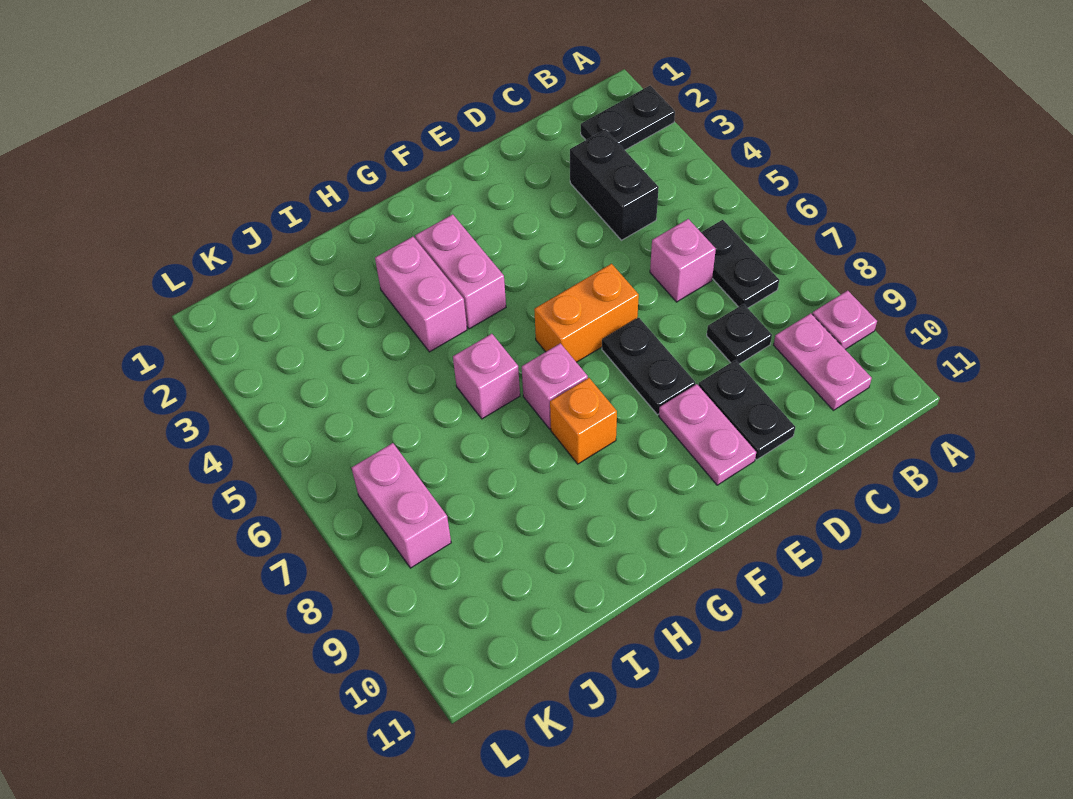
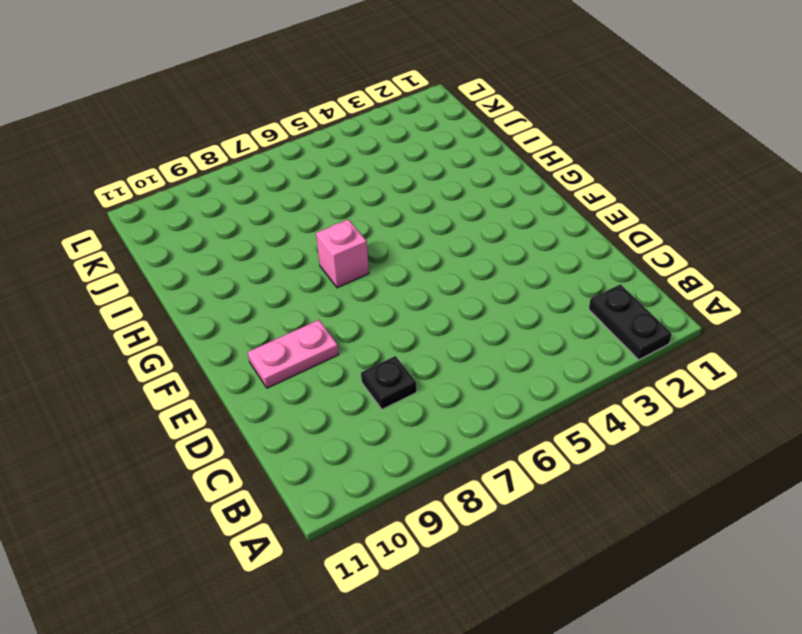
none -> pink 1x1 plate [812,290,877,349]
none -> black 1x2 plate [701,220,779,308]
none -> pink 1x2 plate [774,313,872,410]

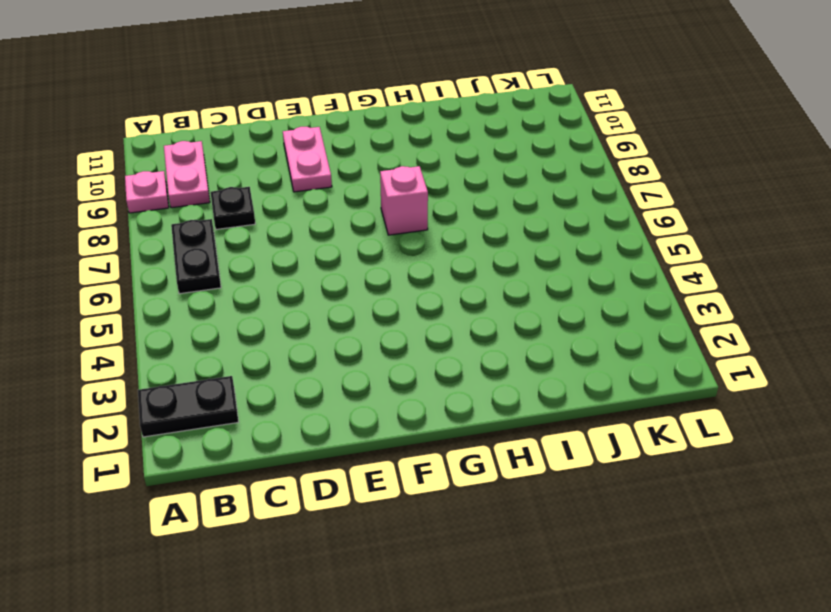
none -> black 1x2 brick [570,130,659,240]
none -> pink 1x1 brick [650,219,716,302]
none -> black 1x2 plate [698,360,795,460]

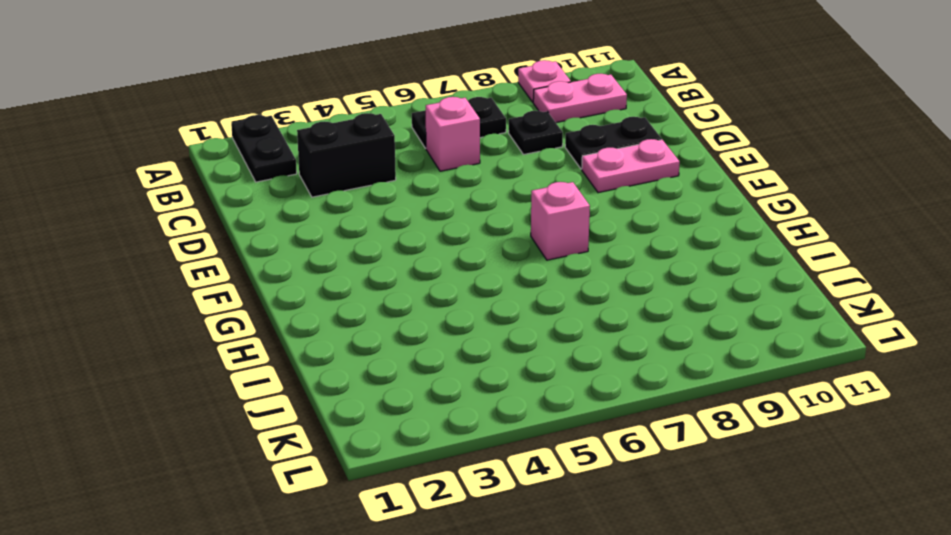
none -> orange 1x2 brick [534,264,639,362]
none -> black 1x2 plate [602,318,695,415]
none -> pink 1x2 brick [415,214,506,329]

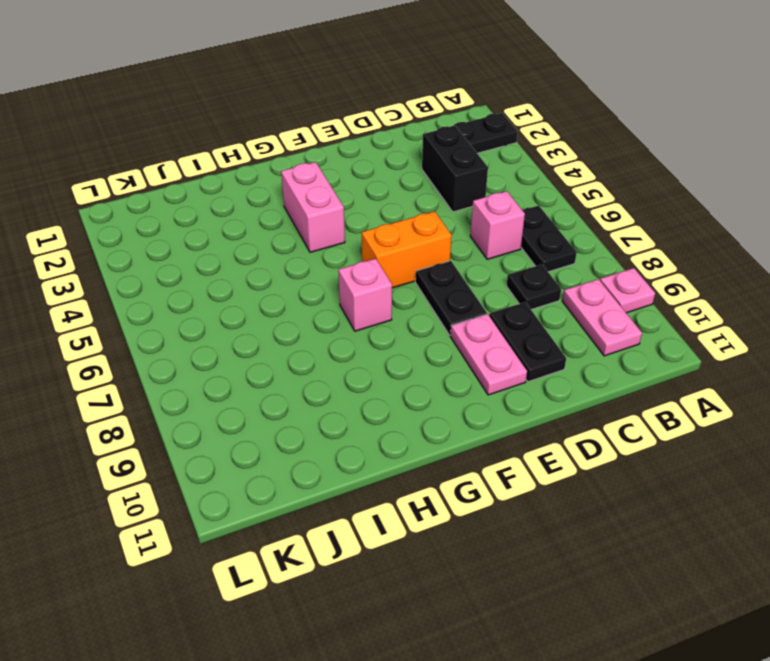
none -> orange 1x1 brick [550,378,617,464]
none -> pink 1x2 brick [375,237,467,352]
none -> pink 1x1 brick [453,334,520,419]

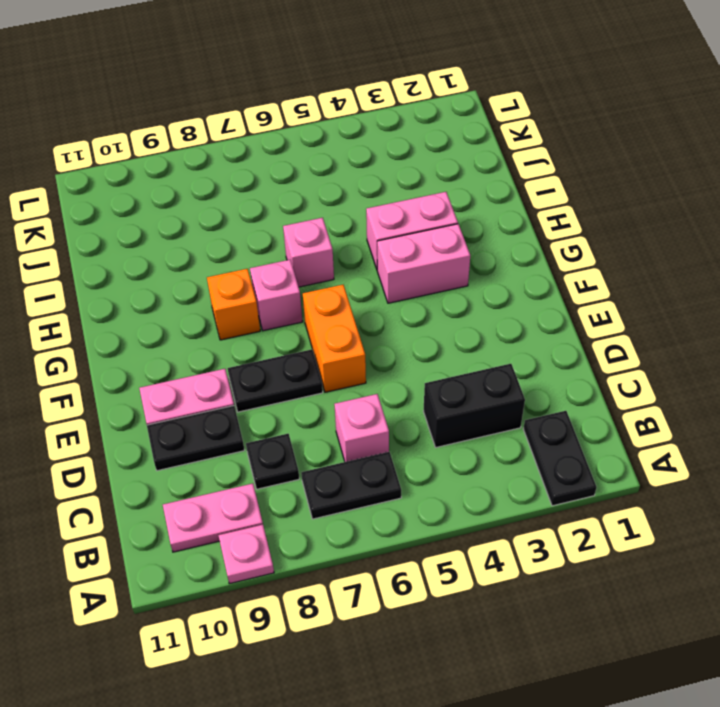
none -> pink 1x2 brick [351,443,451,568]

